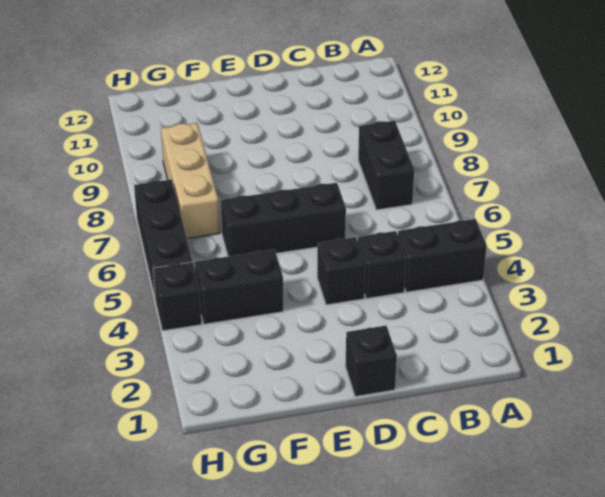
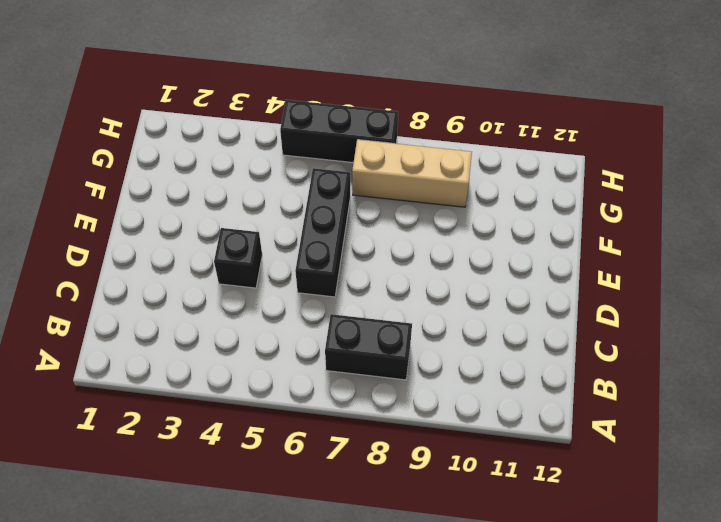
none -> black 1x2 brick [398,219,487,292]
none -> black 1x1 brick [358,231,406,299]

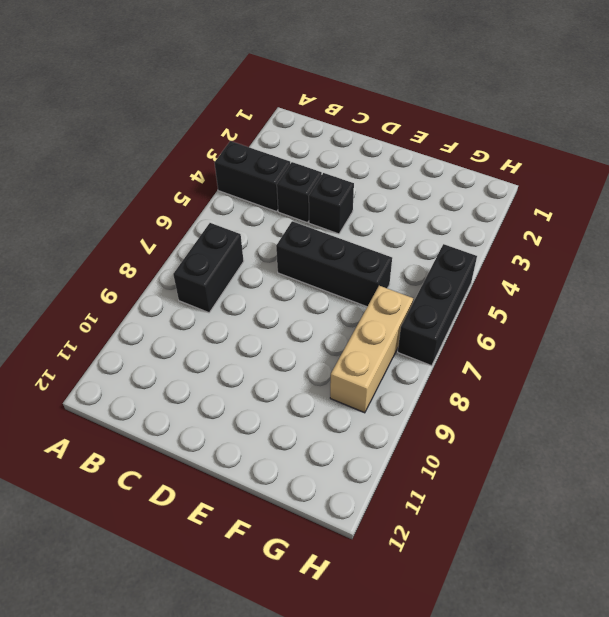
none -> black 1x1 brick [345,326,397,397]
none -> black 1x2 brick [195,250,283,324]

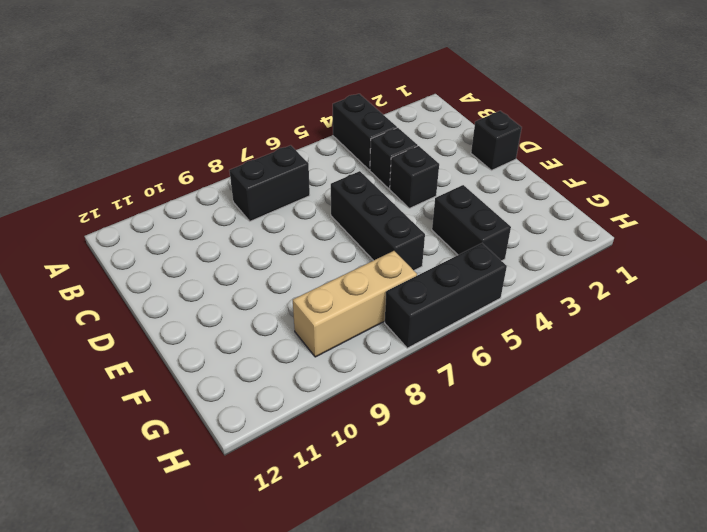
none -> black 1x1 brick [153,262,202,331]

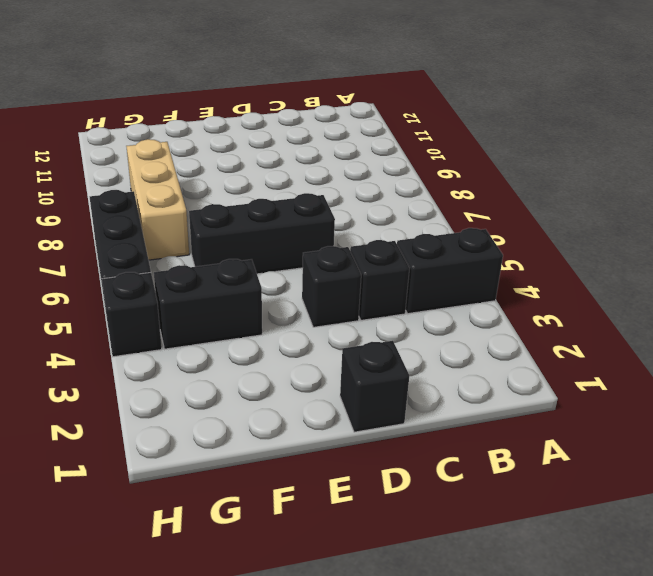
none -> black 1x2 brick [358,121,414,210]

